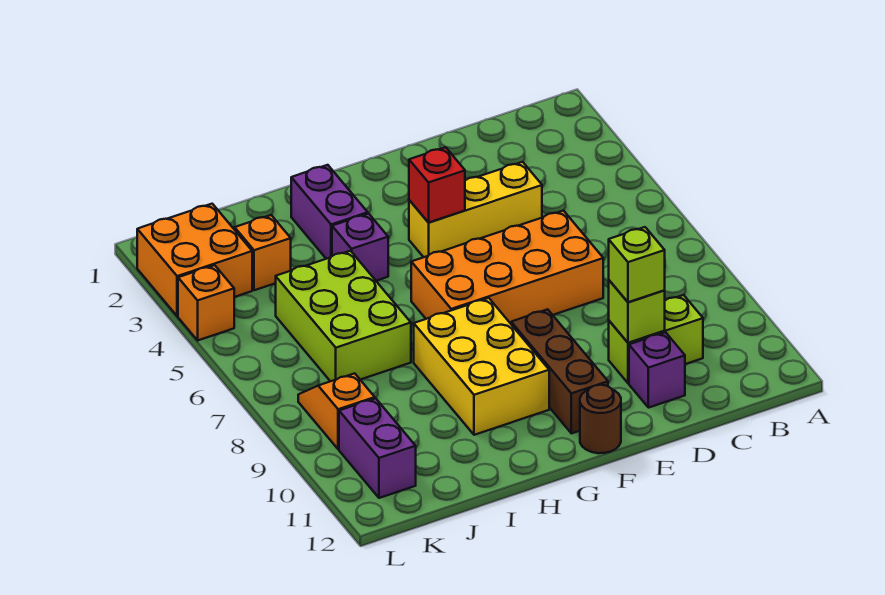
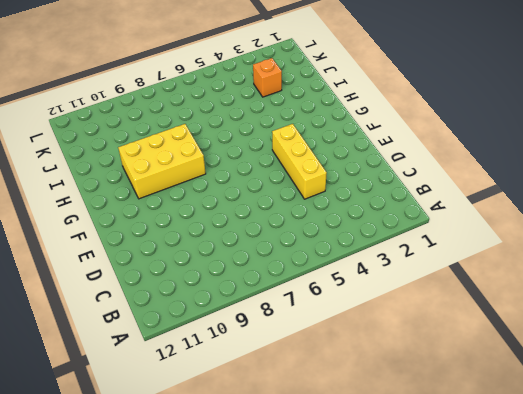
none -> lime 1x2 brick [609,295,703,383]
none -> orange 2x4 brick [411,211,603,324]
none -> purple 1x1 brick [629,332,685,408]

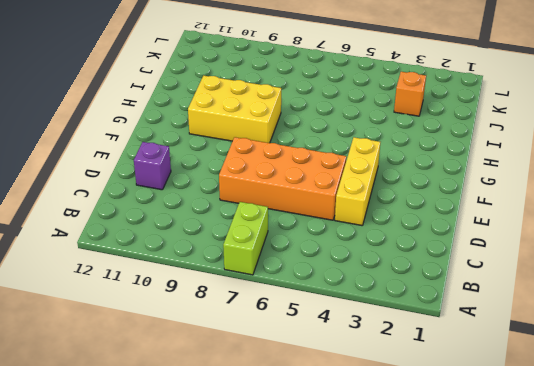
lime 1x2 brick [223,202,268,275] -> lime 1x2 brick moved to [609,295,703,383]
orange 2x4 brick [219,137,346,220] -> orange 2x4 brick turned to [411,211,603,324]
none -> brown 1x3 brick [511,309,608,433]
none -> brown 1x1 round brick [580,385,621,453]
none -> purple 1x2 brick [291,165,368,259]

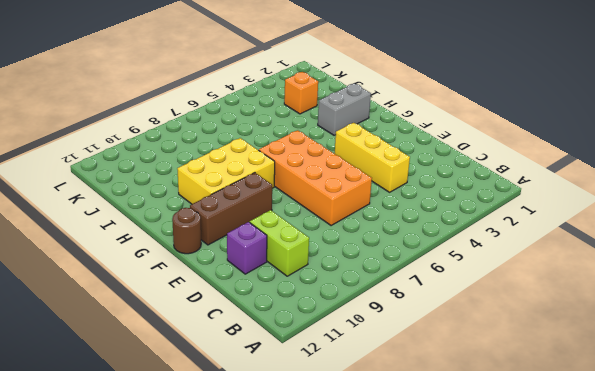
grey 1x2 brick [318,84,371,135] -> purple 1x2 brick [291,165,368,259]
none -> purple 1x1 brick [332,214,388,281]
none -> lime 2x3 brick [276,251,411,381]
none -> orange 2x2 brick [137,204,252,316]

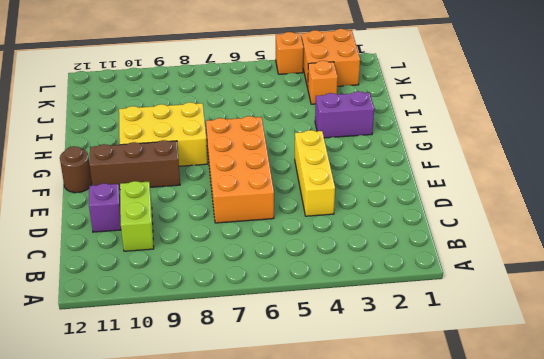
none -> purple 1x1 brick [332,214,388,281]
none -> lime 2x3 brick [276,251,411,381]
none -> orange 1x2 slope [298,373,375,449]

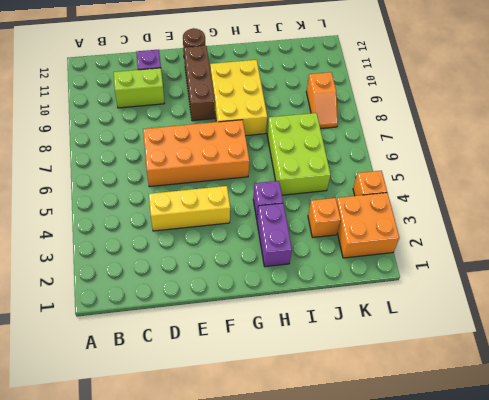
none -> purple 1x2 brick [339,398,416,498]
none -> lime 1x1 brick [609,280,665,343]
none -> red 1x1 brick [409,147,465,223]

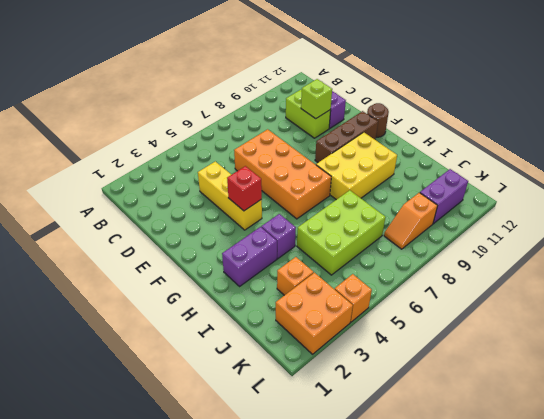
none -> lime 1x1 brick [609,227,665,302]

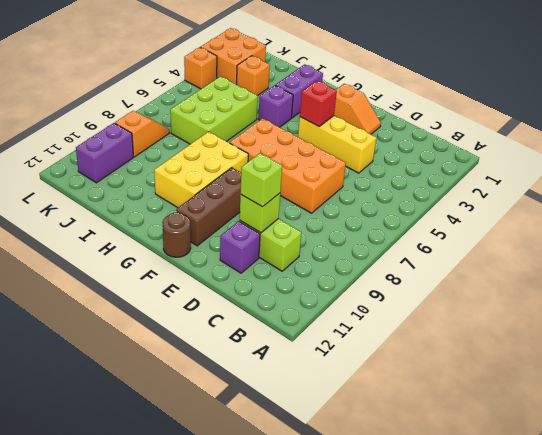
orange 1x2 slope [334,84,381,134] -> none

